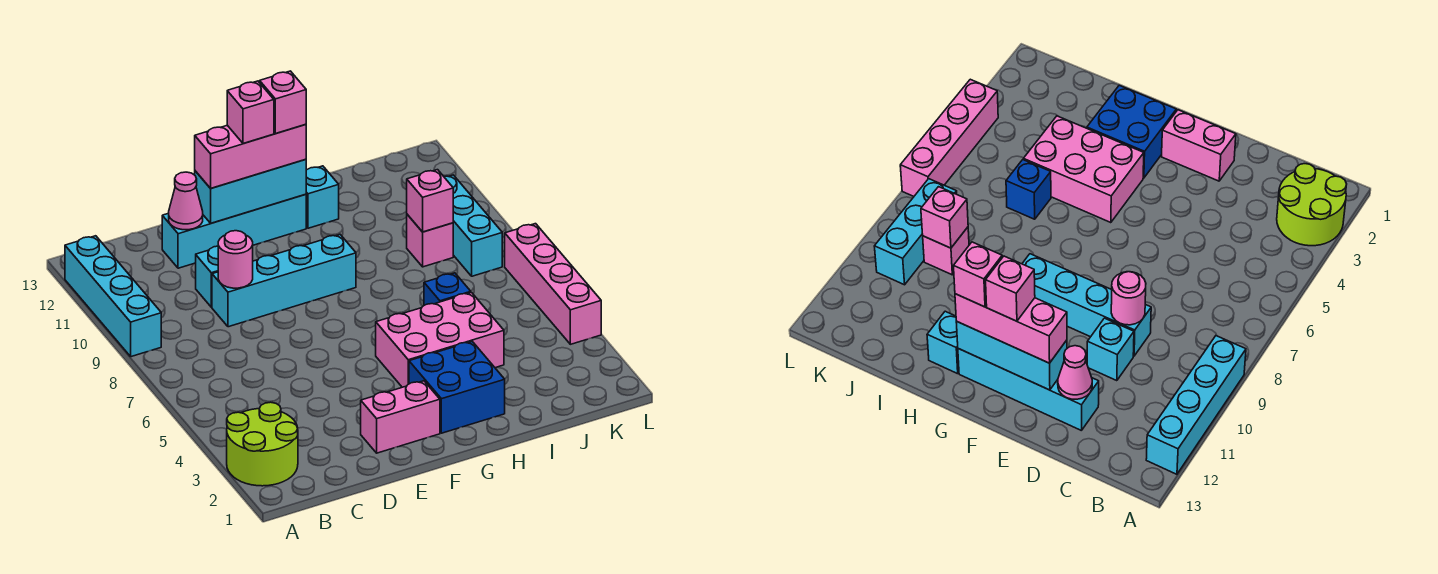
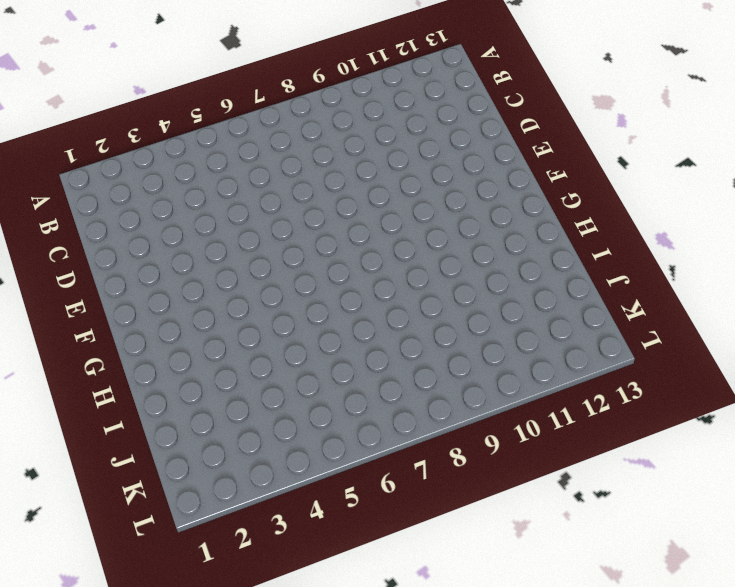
none -> lime 2x2 round brick [227,402,298,486]
none -> cyan 1x4 brick [65,236,161,357]
none -> cyan 1x4 brick [212,235,356,327]

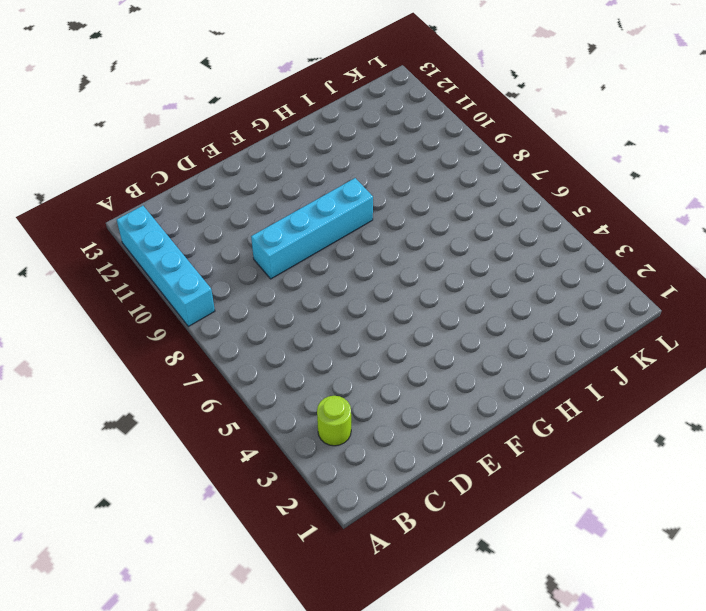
lime 1x1 round brick [317,396,351,446] -> lime 2x2 round brick [227,402,298,486]
none -> cyan 1x1 brick [196,246,218,307]
none -> cyan 1x4 brick [162,194,306,268]
none -> pink 1x2 brick [361,381,440,453]

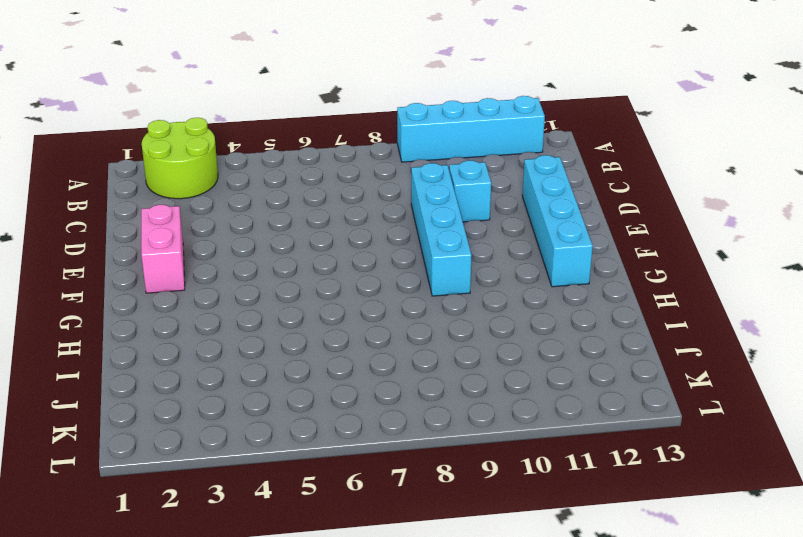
none -> blue 2x2 brick [409,342,505,433]
none -> pink 2x3 brick [376,292,504,387]
none -> cyan 1x1 brick [306,166,339,228]

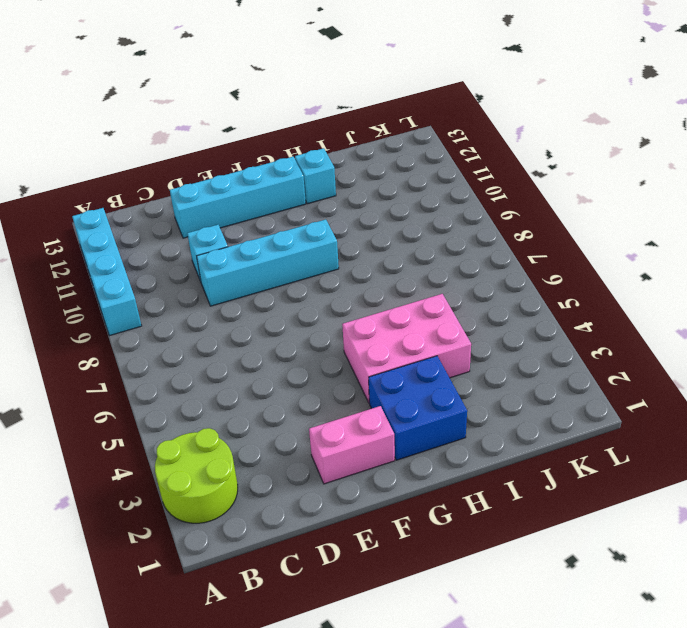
none -> blue 1x1 brick [424,273,471,305]
none -> pink 1x1 brick [407,214,453,267]
none -> cyan 1x3 brick [444,175,502,276]

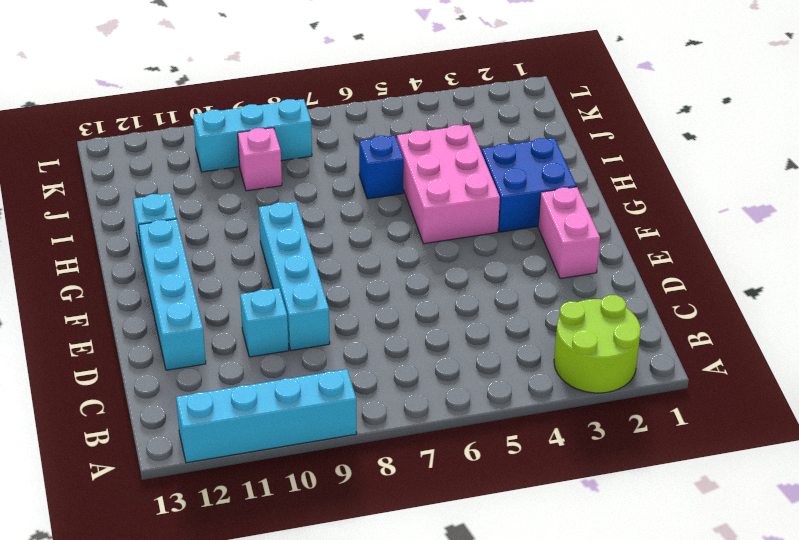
none -> pink 1x4 brick [505,224,601,344]
none -> pink 1x1 round brick [218,231,253,288]
none -> pink 1x1 cone [169,172,203,230]

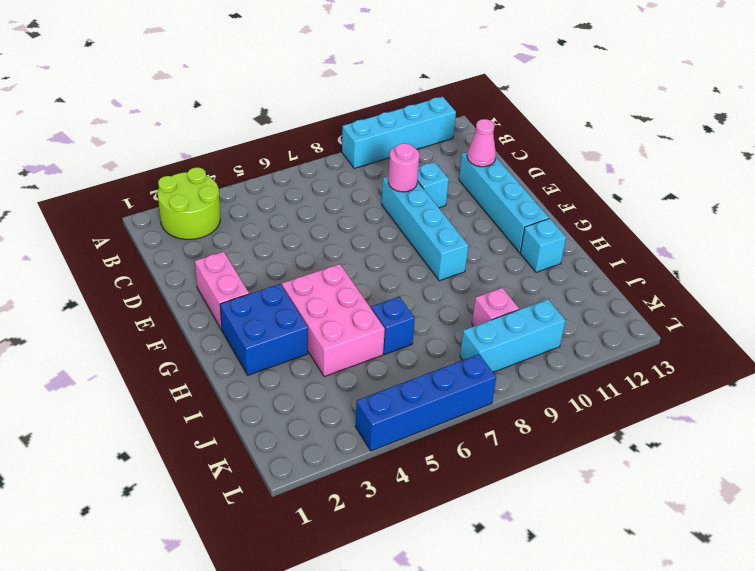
blue 1x4 brick [355,354,496,451] -> pink 1x4 brick [505,224,601,344]
none -> cyan 1x3 brick [195,159,306,223]
none -> pink 1x1 brick [407,170,453,232]
none -> pink 1x3 brick [195,124,306,188]

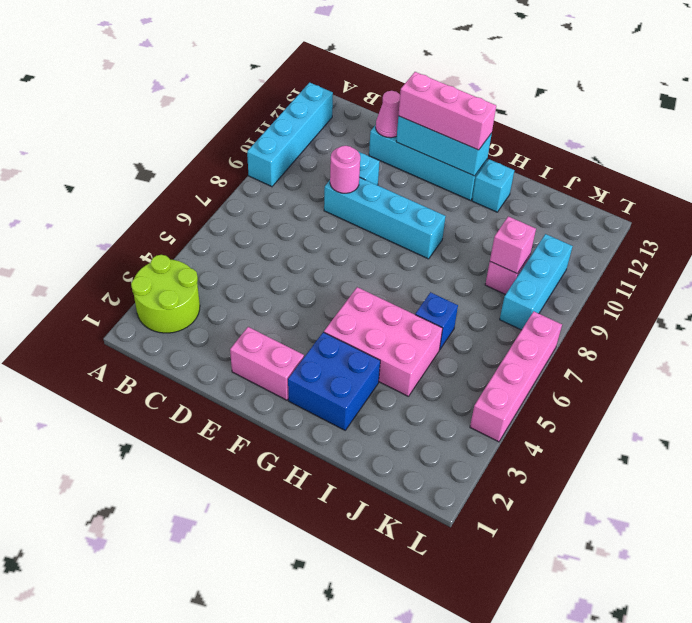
none -> pink 1x1 brick [227,81,274,144]
none -> pink 1x1 brick [260,71,306,134]

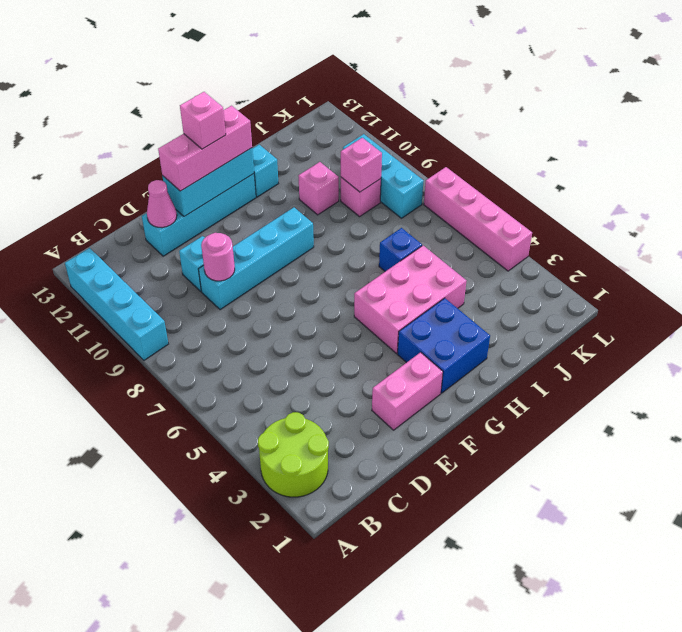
pink 1x1 brick [299,162,339,215] -> pink 1x1 brick moved to [260,71,306,134]

